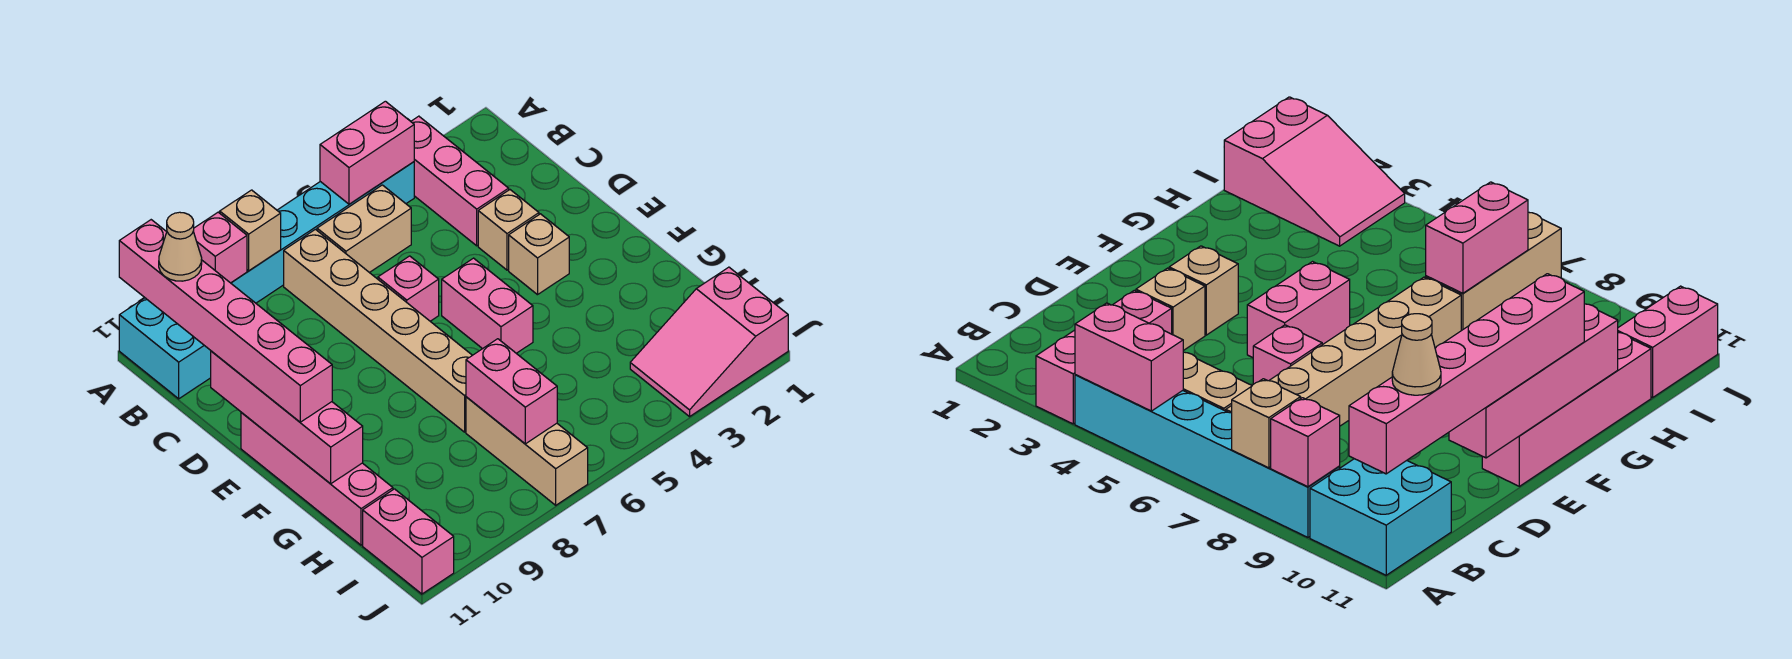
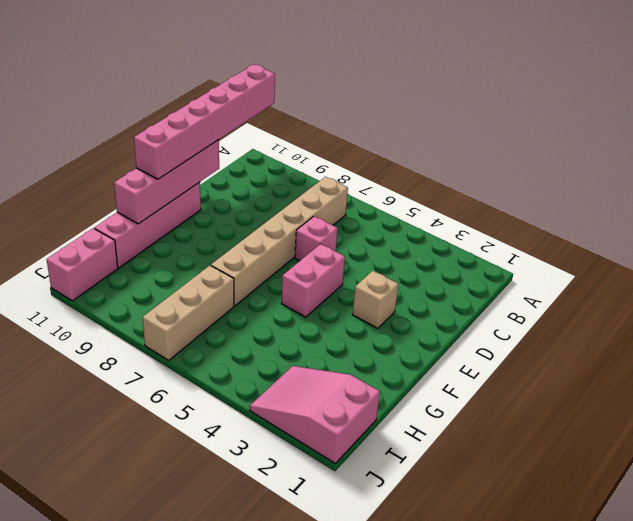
none -> pink 1x3 brick [411,116,509,246]
none -> cyan 1x6 brick [231,162,414,303]
none -> cyan 2x2 brick [119,298,211,399]

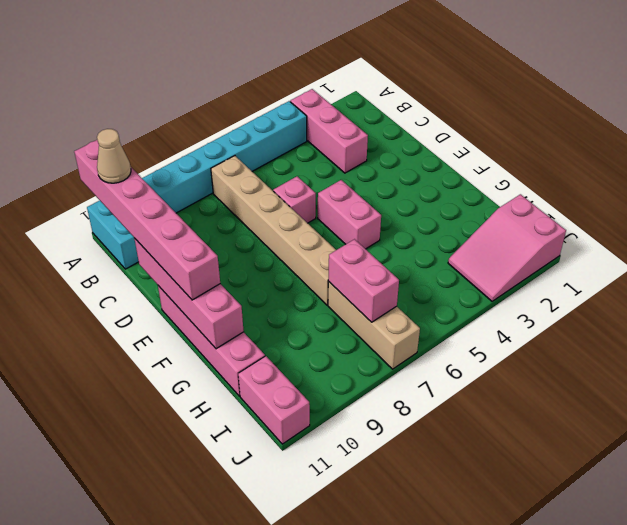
none -> tan 1x2 brick [317,185,411,273]
none -> tan 1x1 brick [478,190,539,270]
none -> tan 1x1 brick [509,214,569,295]

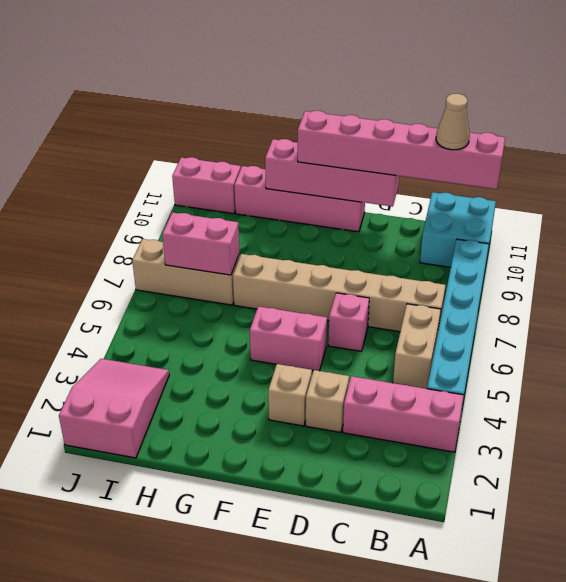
none -> pink 1x2 brick [320,101,414,204]
none -> tan 1x1 brick [220,190,281,271]
none -> pink 1x1 brick [193,212,247,283]

